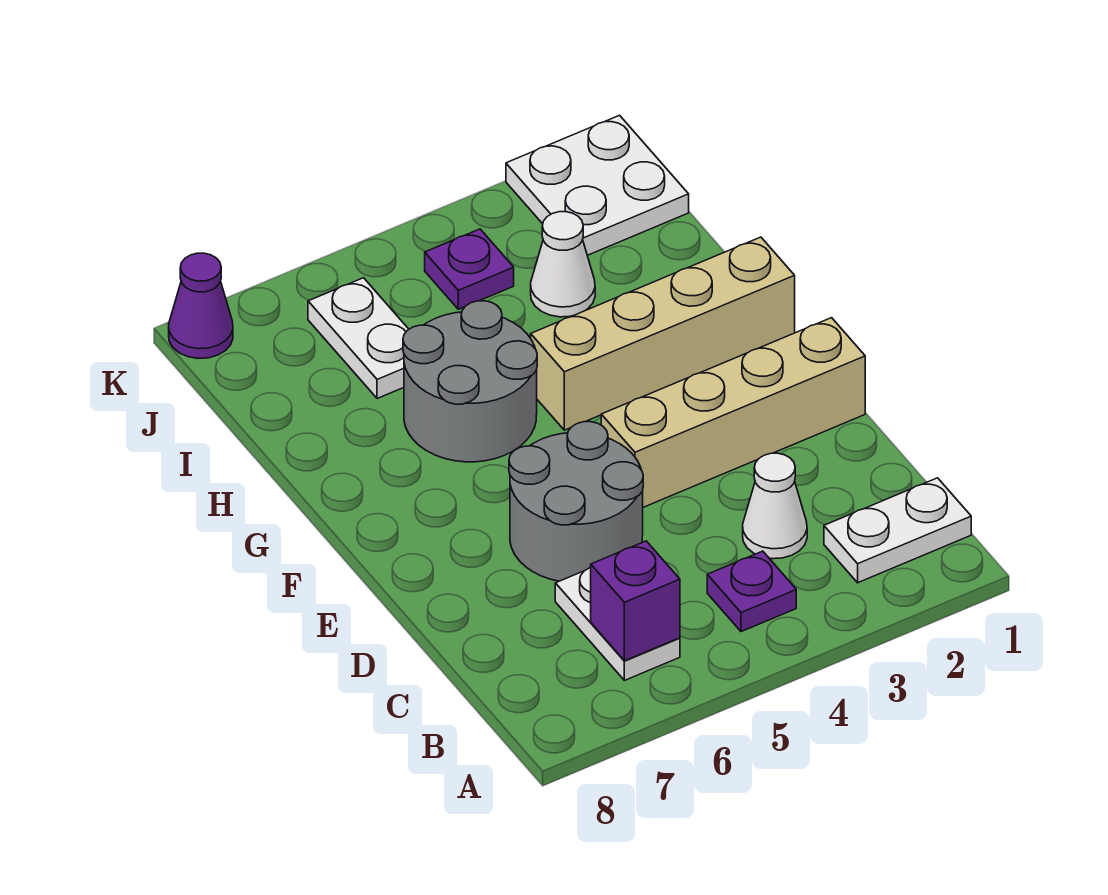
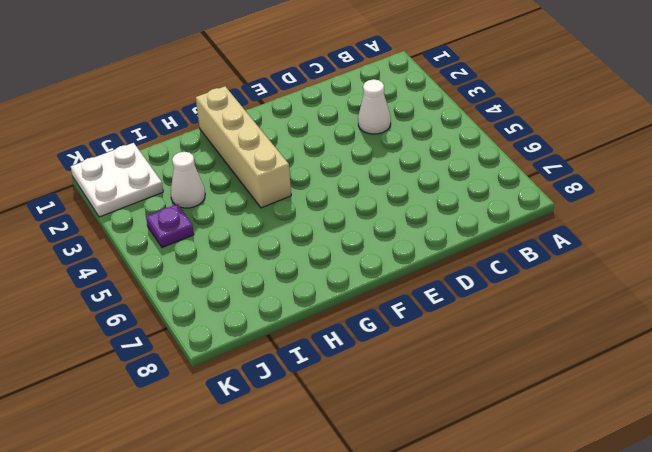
none -> white 1x2 plate [824,478,971,583]
none -> purple 1x1 plate [707,551,796,632]
none -> white 1x2 plate [555,568,680,680]

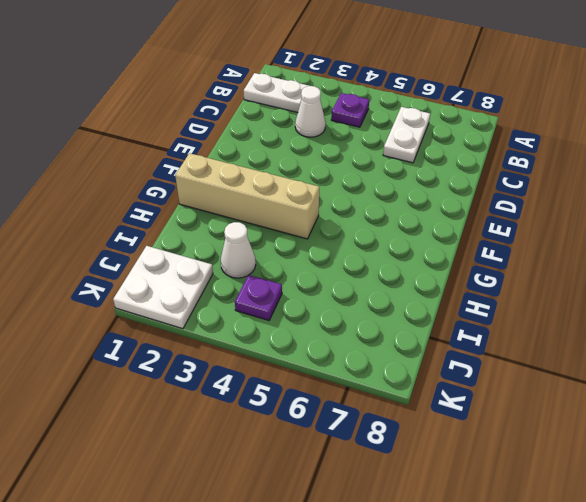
none -> grey 2x2 round brick [509,422,643,581]
none -> tan 1x4 brick [601,318,865,507]
none -> grey 2x2 round brick [403,301,537,462]

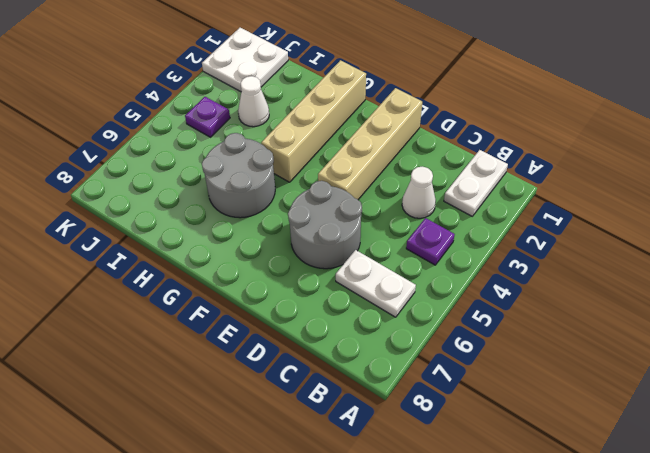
none -> white 1x2 plate [308,278,409,399]
none -> purple 1x1 cone [169,253,233,358]
none -> purple 1x1 brick [591,541,680,661]

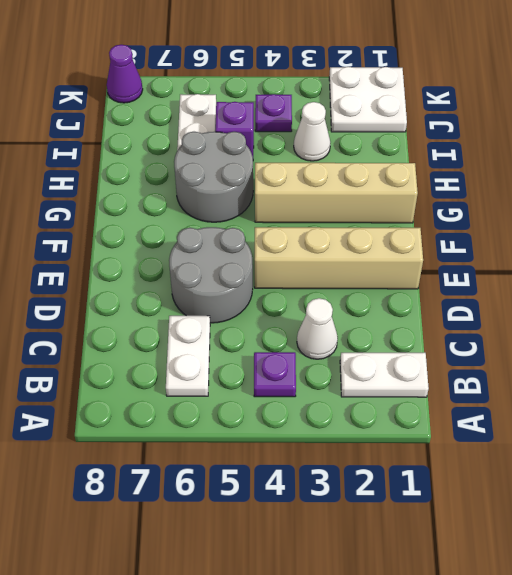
purple 1x1 brick [216,102,254,156] -> purple 1x1 brick moved to [591,541,680,661]

